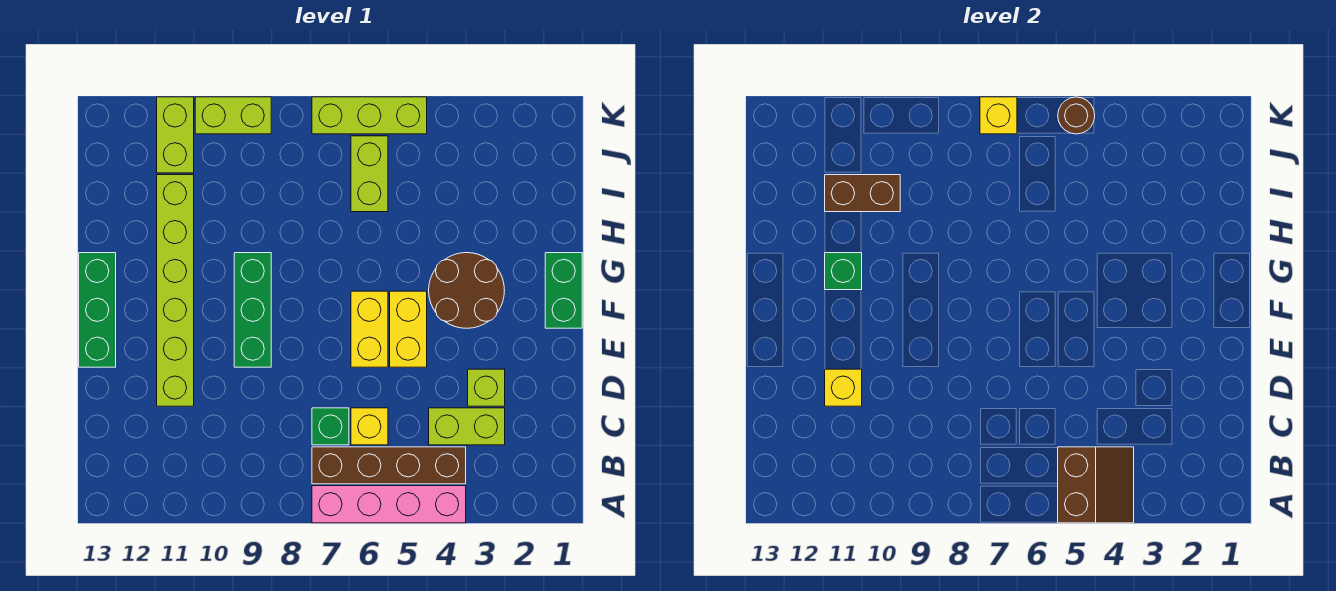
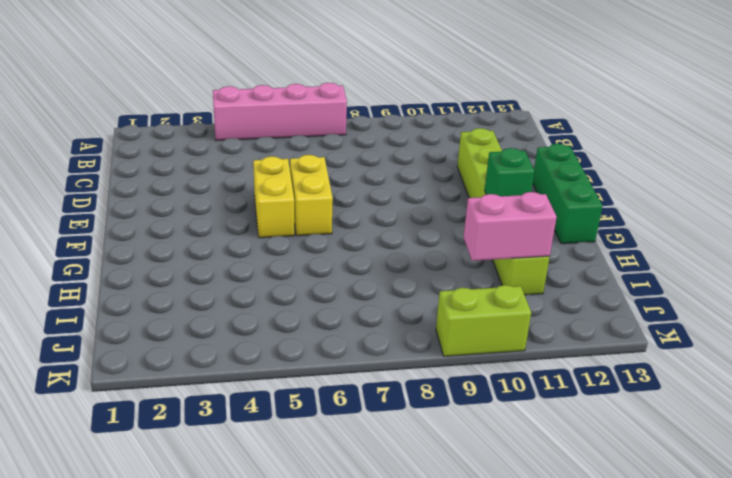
pink 1x2 brick [464,192,557,261] -> brown 1x2 brick [825,175,900,212]
none -> brown 1x4 brick [312,447,466,484]
none -> lime 1x2 brick [429,408,505,445]
none -> yellow 1x1 brick [351,408,388,445]

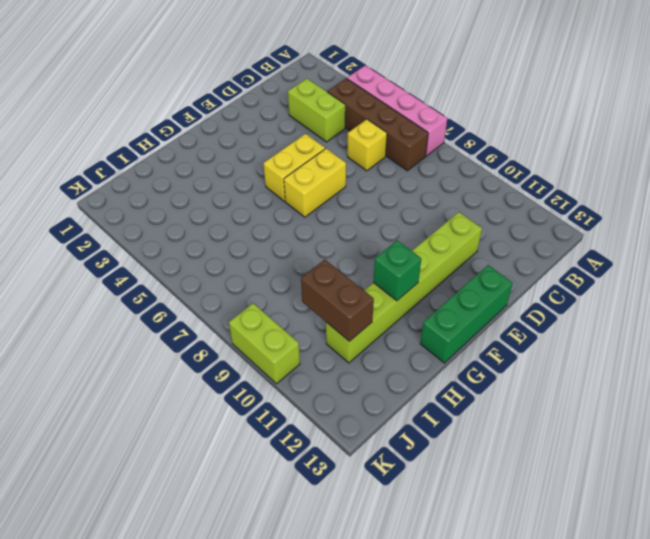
none -> green 1x1 brick [312,408,349,445]
none -> lime 1x1 brick [468,369,505,406]
none -> green 1x3 brick [234,253,271,367]

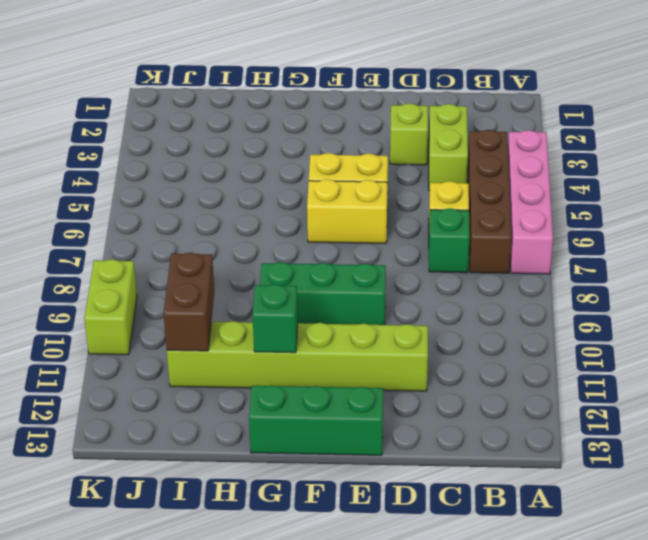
none -> green 1x2 brick [545,253,582,328]
none -> brown 2x2 round brick [429,253,504,328]
none -> lime 1x2 brick [351,136,388,212]

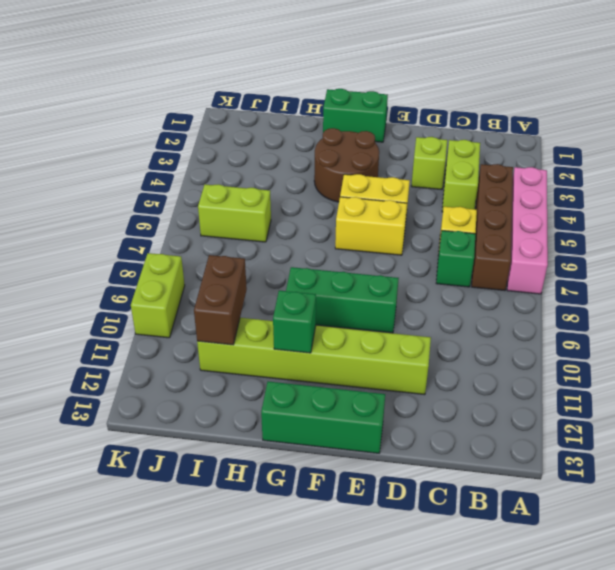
none -> lime 1x2 brick [157,97,194,173]
none -> lime 1x3 brick [312,97,427,134]
none -> brown 2x2 slope [1058,447,1134,523]

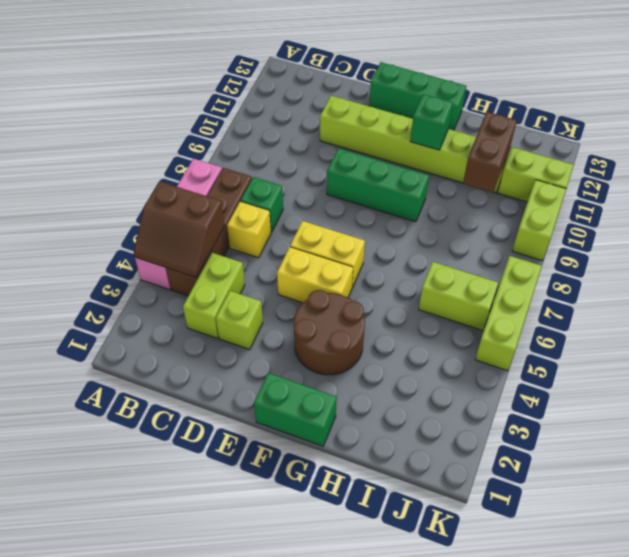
none -> yellow 1x1 brick [825,369,862,406]
none -> brown 1x1 round brick [1058,97,1095,134]
none -> yellow 1x1 brick [980,97,1017,134]

